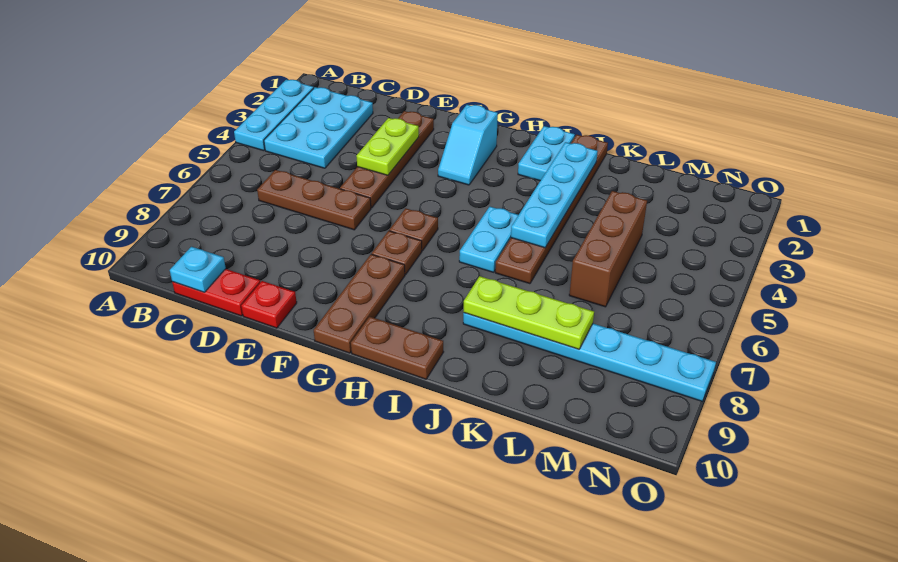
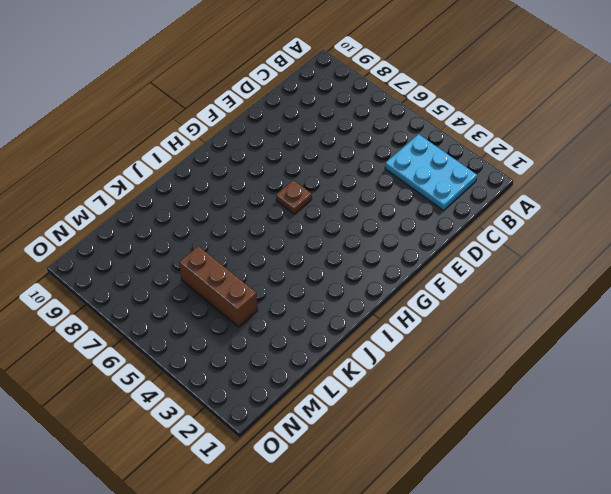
none -> cyan 1x3 plate [234,79,314,151]
none -> brown 1x3 plate [257,170,371,230]
none -> red 1x2 plate [172,269,260,316]

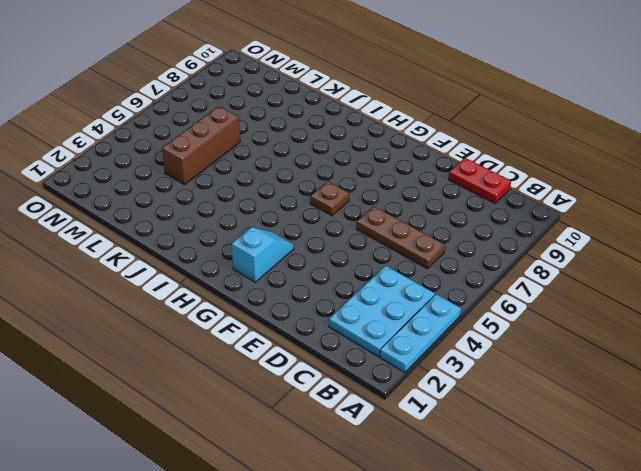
none -> brown 1x4 plate [340,111,434,208]
none -> red 1x1 plate [241,281,297,328]
none -> brown 1x1 plate [372,231,422,275]

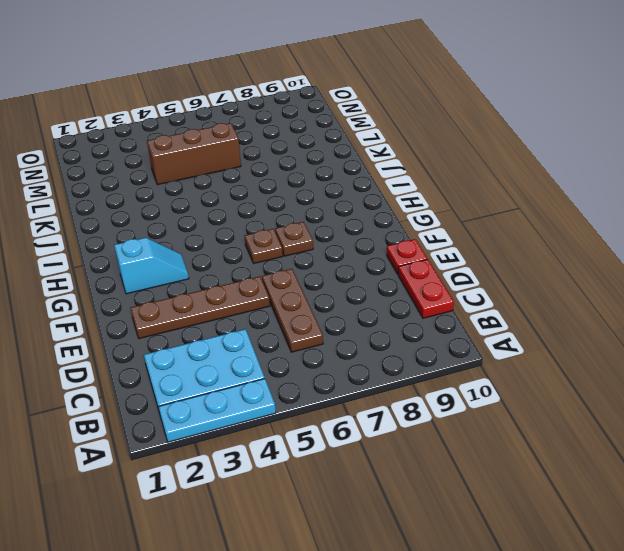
none -> brown 1x3 plate [314,254,405,353]
none -> brown 1x2 plate [351,317,443,379]
none -> cyan 1x2 plate [518,126,575,181]

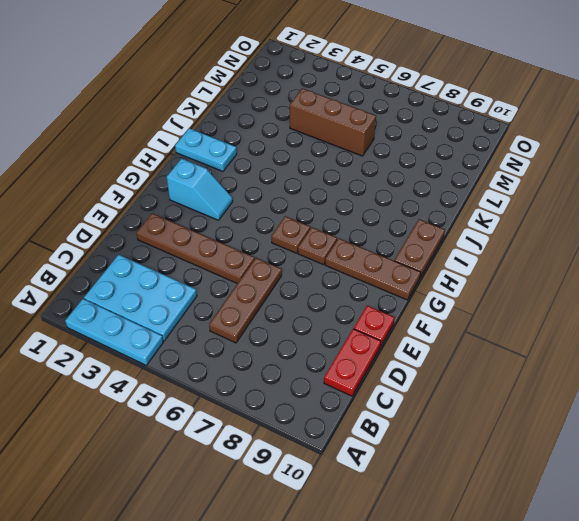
none -> cyan 1x2 plate [459,207,518,272]
none -> brown 1x6 plate [495,135,608,284]
none -> cyan 1x6 plate [463,313,716,401]

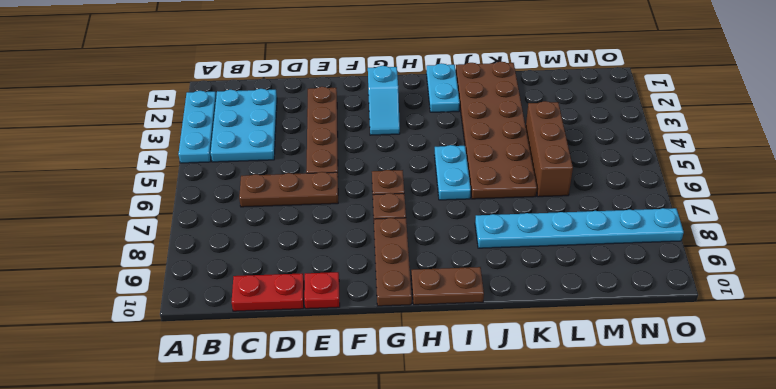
brown 2x6 plate [456,62,537,199] -> brown 1x6 plate [495,135,608,284]
none -> cyan 1x1 plate [170,247,226,292]
none -> lime 1x2 plate [356,118,419,175]
none -> cyan 1x4 plate [511,142,598,248]

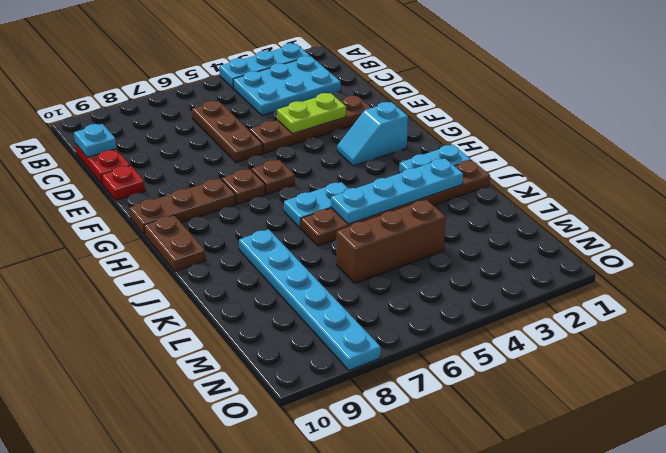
none -> lime 1x3 plate [463,276,594,349]

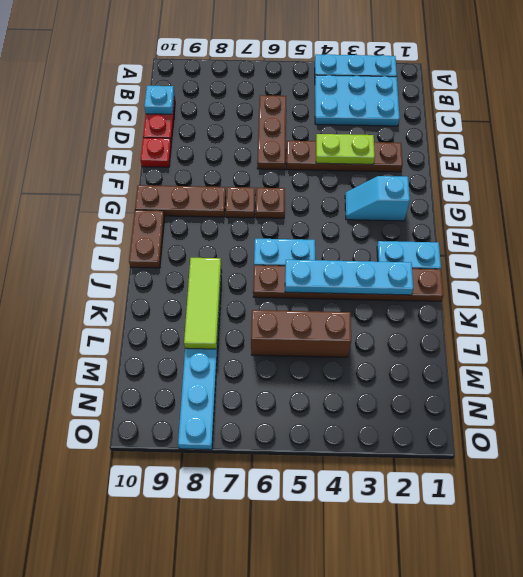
lime 1x3 tile [184,258,221,349] -> lime 1x3 plate [463,276,594,349]

